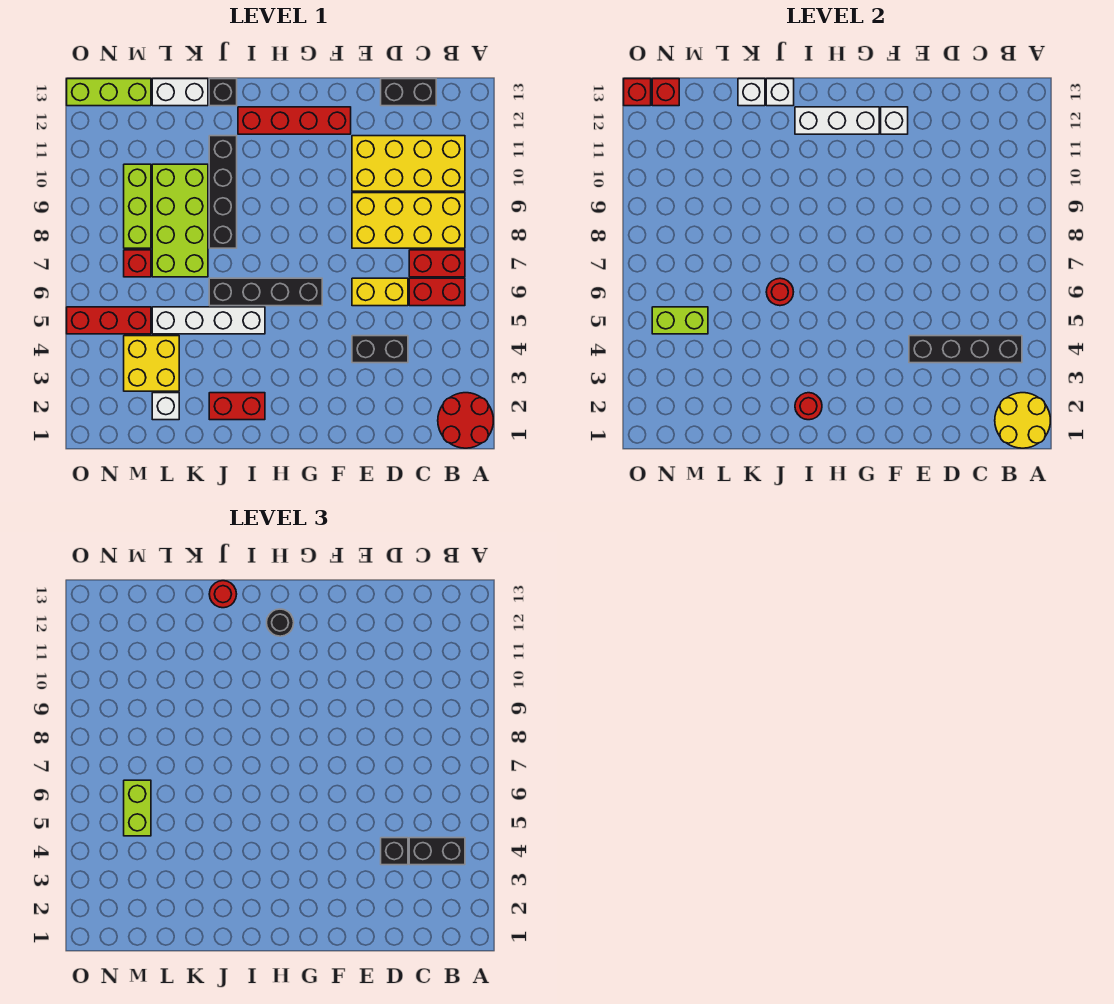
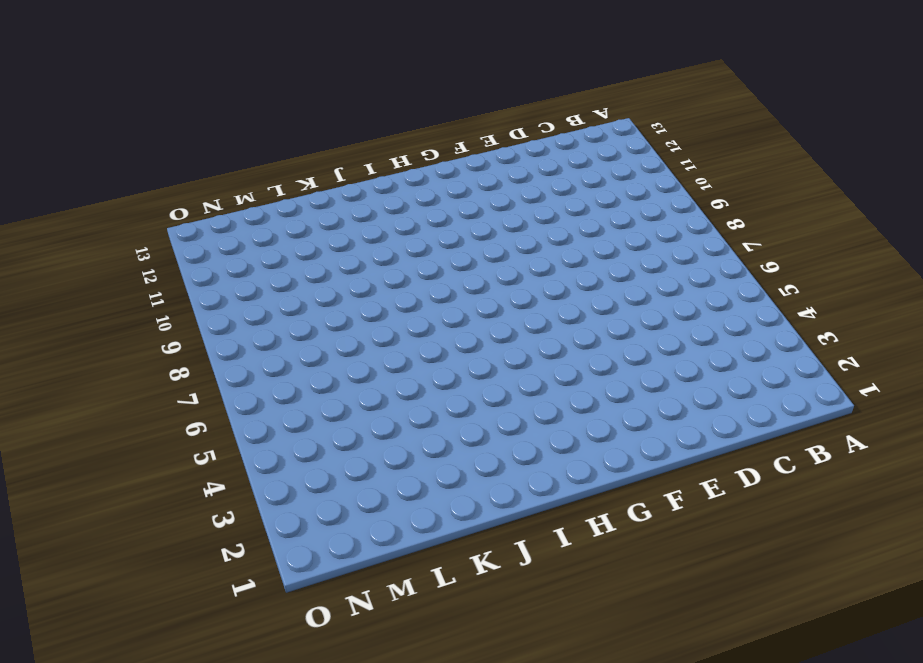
none -> red 2x2 round brick [438,393,493,448]
none -> red 1x2 brick [409,278,465,306]
none -> red 1x2 brick [409,250,465,277]
none -> yellow 2x4 brick [352,193,465,248]

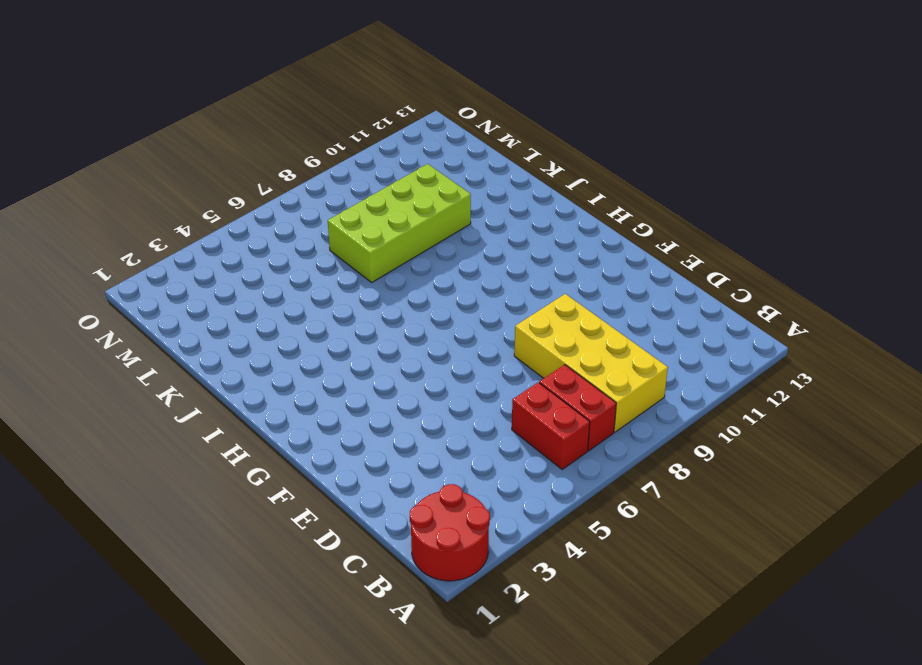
none -> yellow 2x4 brick [352,136,465,191]
none -> black 1x2 brick [381,79,436,106]
none -> black 1x2 brick [352,336,408,363]
none -> yellow 1x2 brick [352,278,408,306]

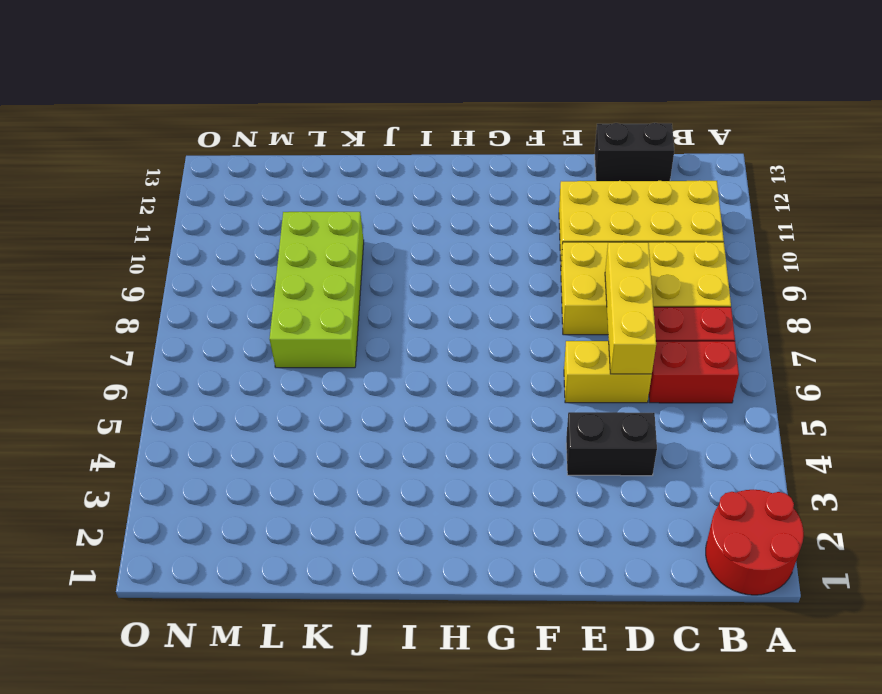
yellow 1x3 brick [605,242,656,374] -> none
none -> red 1x4 brick [238,107,351,134]
none -> black 1x4 brick [209,278,322,306]
none -> red 1x2 brick [209,393,265,420]
none -> white 1x4 brick [152,307,265,334]

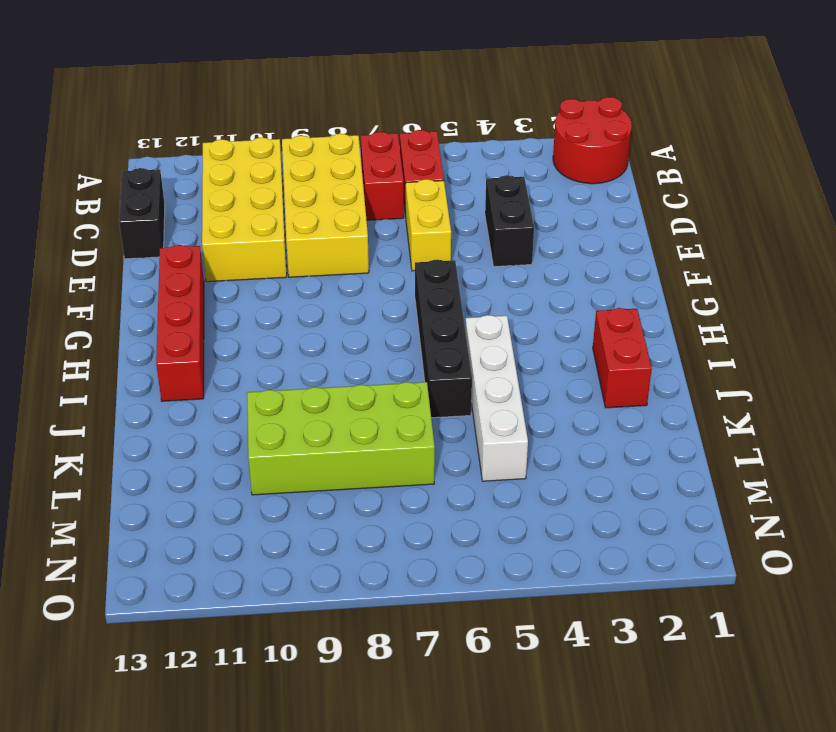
none -> black 1x4 brick [209,136,237,248]
none -> black 1x1 brick [209,79,237,106]
none -> white 1x2 brick [152,79,208,106]
none -> white 1x1 brick [152,393,179,420]

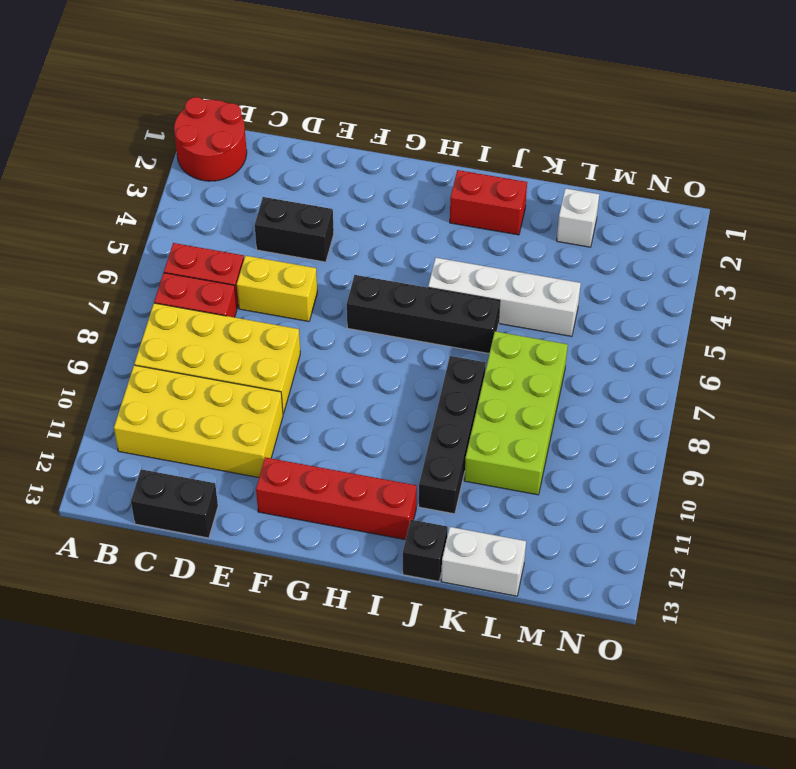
none -> yellow 2x2 brick [124,336,179,391]
none -> red 1x3 brick [67,307,151,334]
none -> red 1x1 brick [124,250,151,277]
none -> lime 1x3 brick [124,164,151,248]

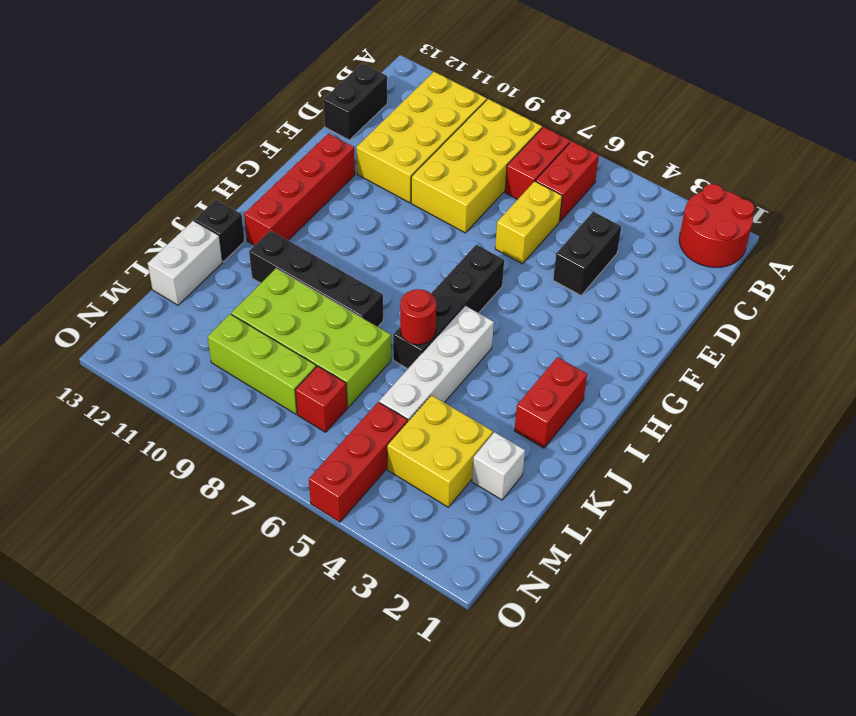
none -> lime 1x3 brick [67,79,151,106]
none -> yellow 2x2 round brick [995,393,1050,448]
none -> black 1x4 brick [909,336,1022,363]
none -> white 1x1 brick [881,107,908,134]

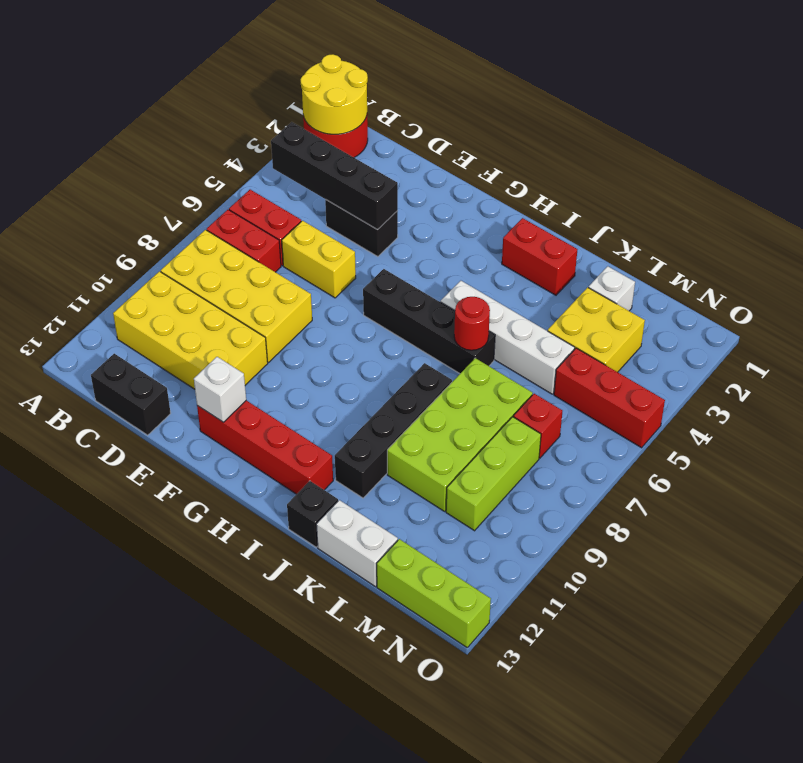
none -> white 1x3 brick [795,107,879,134]
none -> red 1x1 round brick [795,393,822,420]
none -> white 1x1 brick [766,79,794,106]
none -> white 1x1 brick [738,79,765,106]

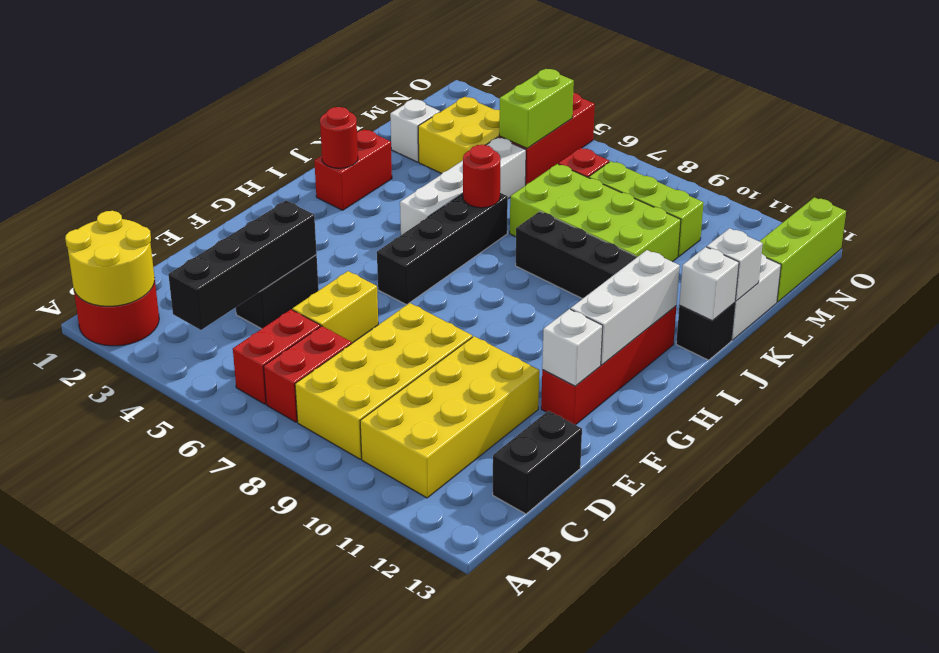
none -> red 1x1 brick [652,79,679,106]
none -> red 1x1 brick [624,79,651,106]
none -> black 1x2 brick [409,838,465,865]
none -> black 1x1 brick [381,838,408,865]

